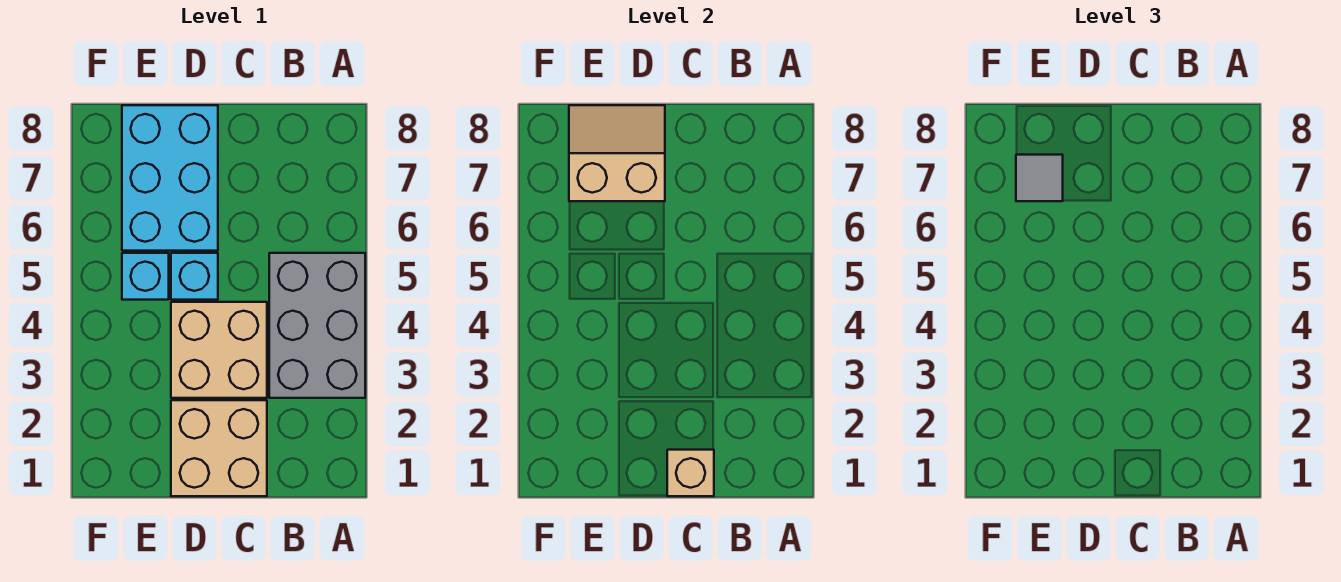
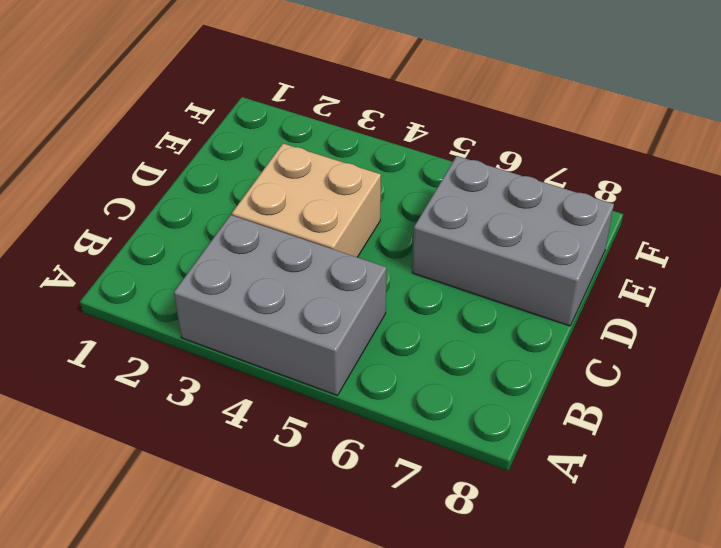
grey 2x3 brick [412,156,614,326] -> cyan 2x3 brick [122,105,218,251]
none -> tan 2x2 brick [171,400,267,496]
none -> cyan 1x1 brick [171,253,218,300]

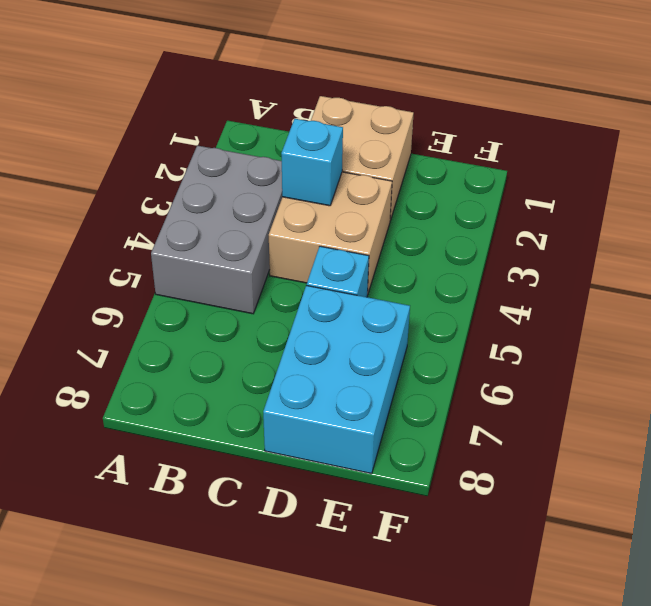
cyan 1x1 brick [281,119,343,206] -> cyan 1x1 brick moved to [122,253,169,300]
none -> tan 1x1 brick [667,450,714,496]
none -> tan 2x2 slope [569,105,665,201]

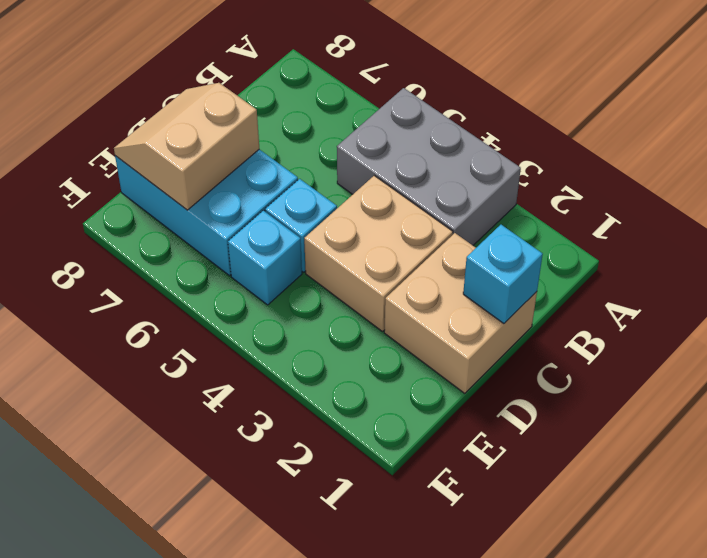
cyan 1x1 brick [463,225,543,324] -> tan 1x1 brick [667,450,714,496]
none -> grey 1x1 tile [1016,155,1063,201]

